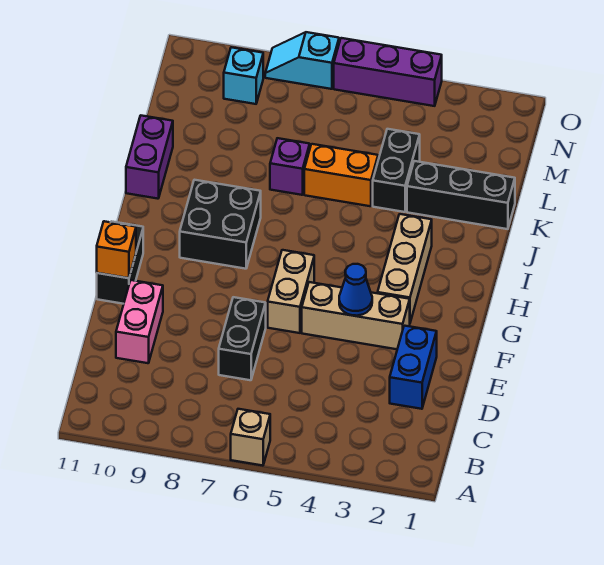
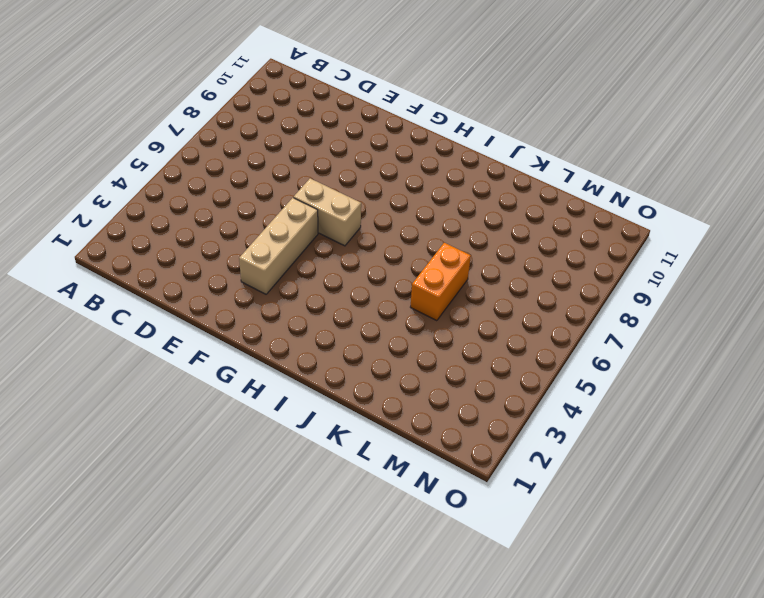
none -> tan 1x1 brick [231,409,270,466]
none -> blue 1x2 brick [390,326,437,409]
none -> black 1x2 brick [219,297,266,380]

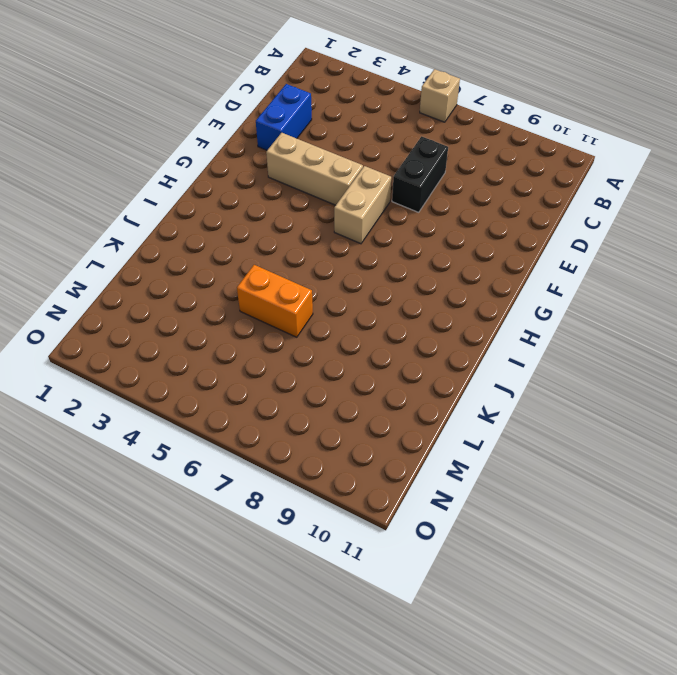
none -> pink 1x2 brick [116,280,163,363]
none -> black 1x2 brick [97,221,143,304]
none -> tan 1x3 brick [378,214,432,322]

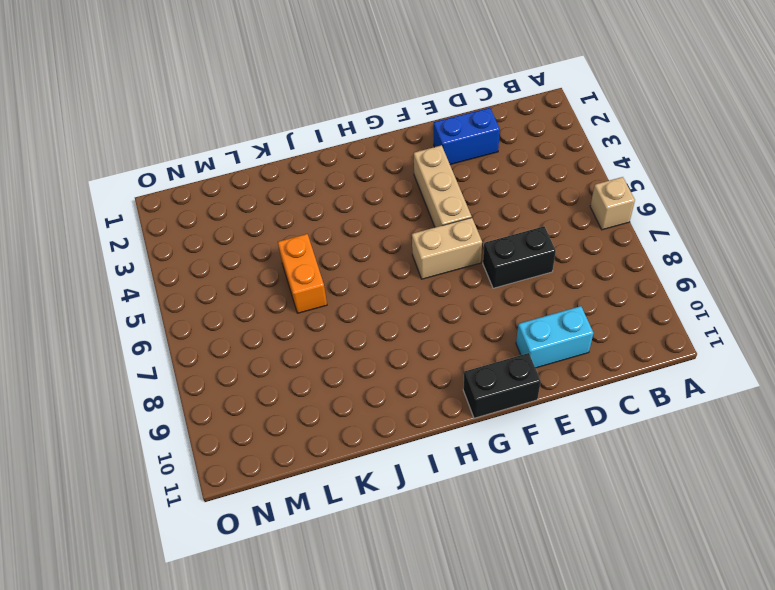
cyan 1x2 brick [516,306,593,368] -> pink 1x2 brick [116,280,163,363]
none -> tan 1x3 brick [378,214,432,322]
none -> black 2x2 brick [180,180,261,269]
none -> purple 1x2 brick [126,116,173,199]

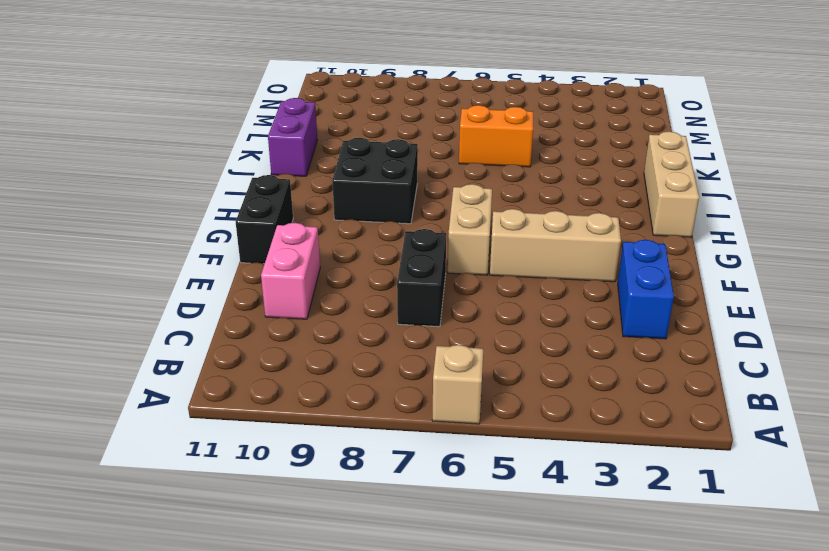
tan 1x3 brick [644,131,699,237] -> tan 1x3 brick moved to [378,214,432,322]
none -> black 1x3 brick [407,161,515,229]
none -> black 1x2 brick [373,129,420,212]
none -> purple 1x1 brick [270,138,310,195]

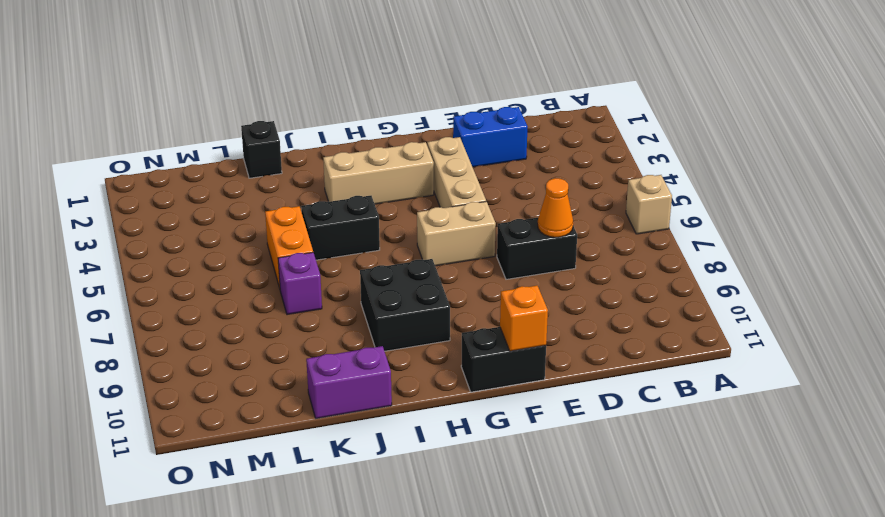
orange 1x1 cone [538,178,573,237] -> none
black 1x2 brick [301,196,380,260] -> black 1x2 brick moved to [373,129,420,212]
black 1x1 brick [241,121,282,178] -> black 1x3 brick [407,161,515,229]
none -> pink 1x2 brick [116,280,163,363]
none -> cyan 1x1 brick [224,47,263,104]
none -> purple 1x3 brick [334,38,442,106]

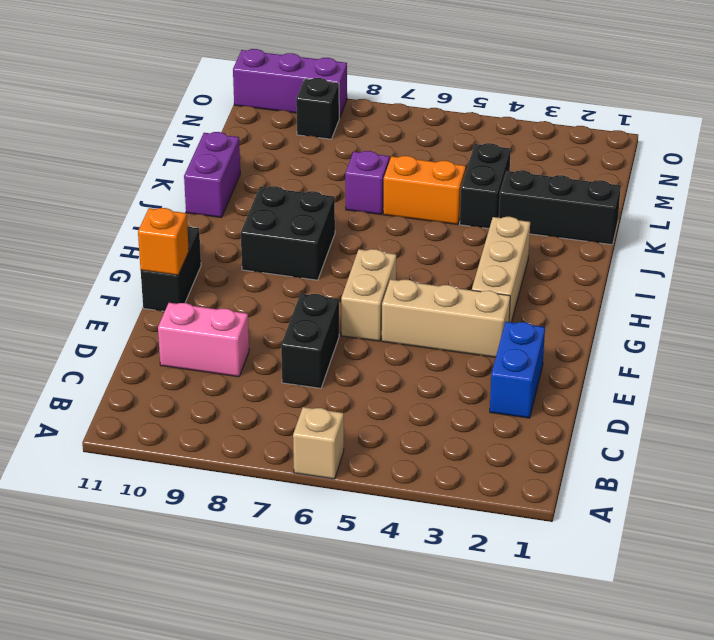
pink 1x2 brick [158,303,249,377] -> pink 1x2 brick turned to [116,280,163,363]
black 1x1 brick [296,78,339,139] -> cyan 1x1 brick [224,47,263,104]
purple 1x3 brick [233,49,347,118] -> purple 1x3 brick moved to [334,38,442,106]
none -> cyan 1x2 slope [265,32,339,89]
none -> blue 1x1 cone [339,264,372,316]

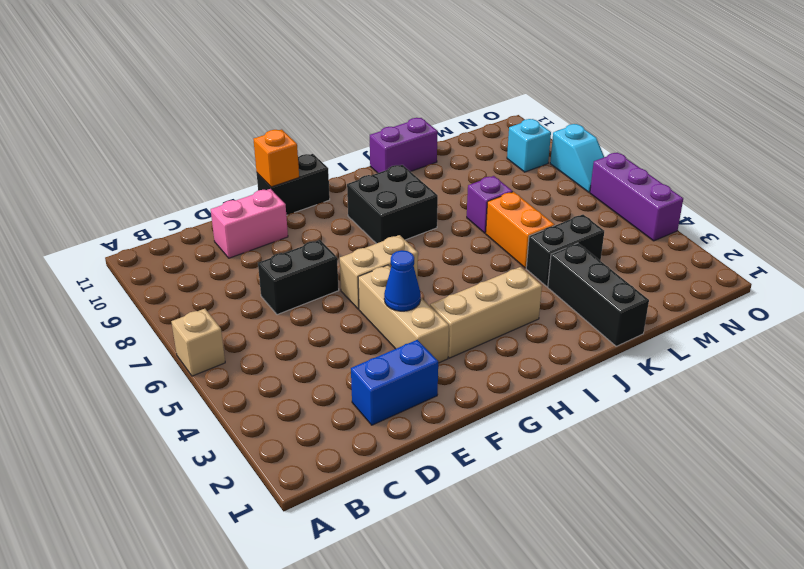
cyan 1x2 slope [550,124,604,192] -> cyan 1x2 slope turned to [265,32,339,89]

